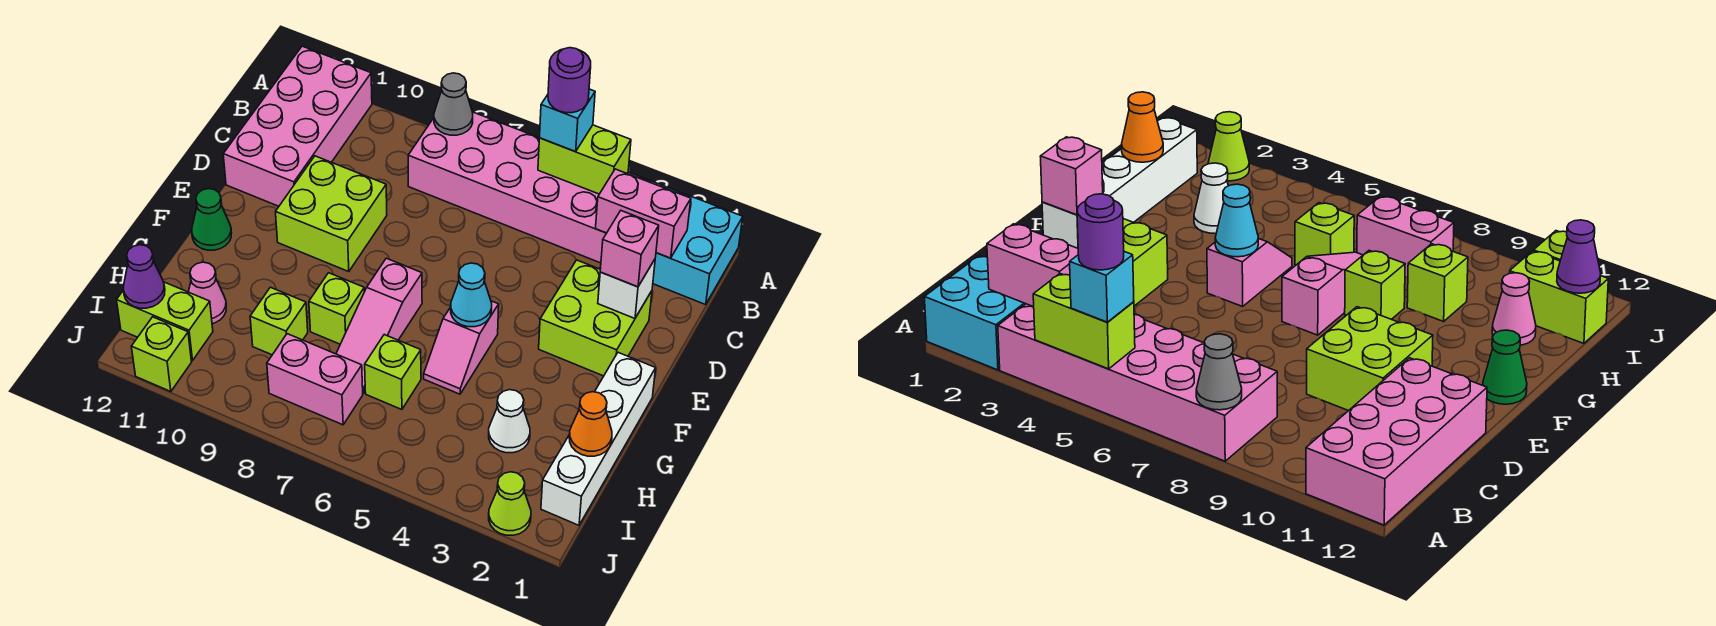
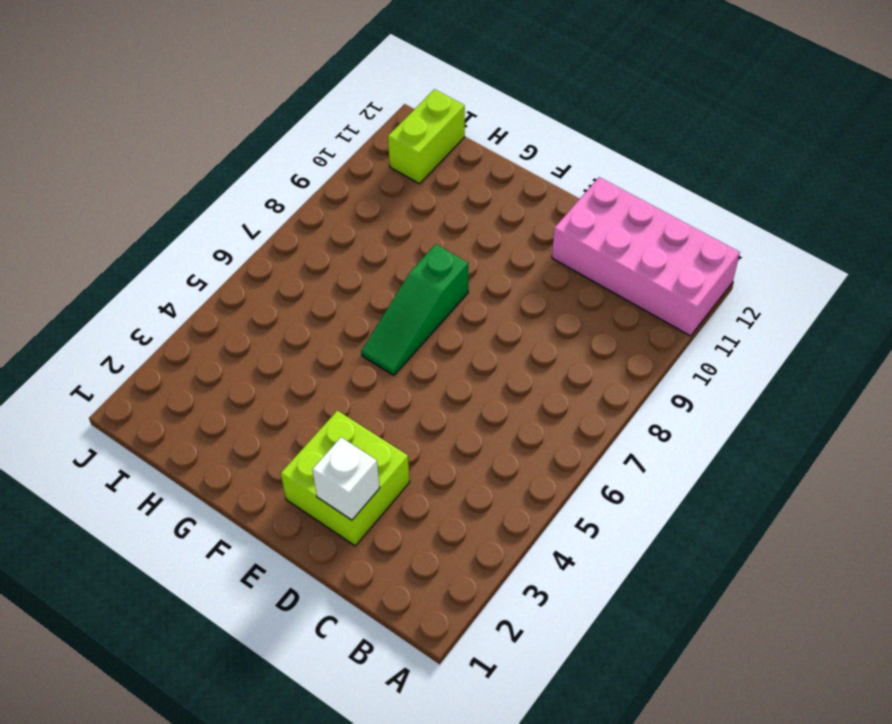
green 1x3 slope [361,244,468,375] -> pink 1x3 slope [336,258,422,393]
none -> cyan 2x2 brick [653,188,743,305]
none -> pink 2x6 brick [408,112,666,263]
none -> lime 2x2 brick [276,156,387,272]

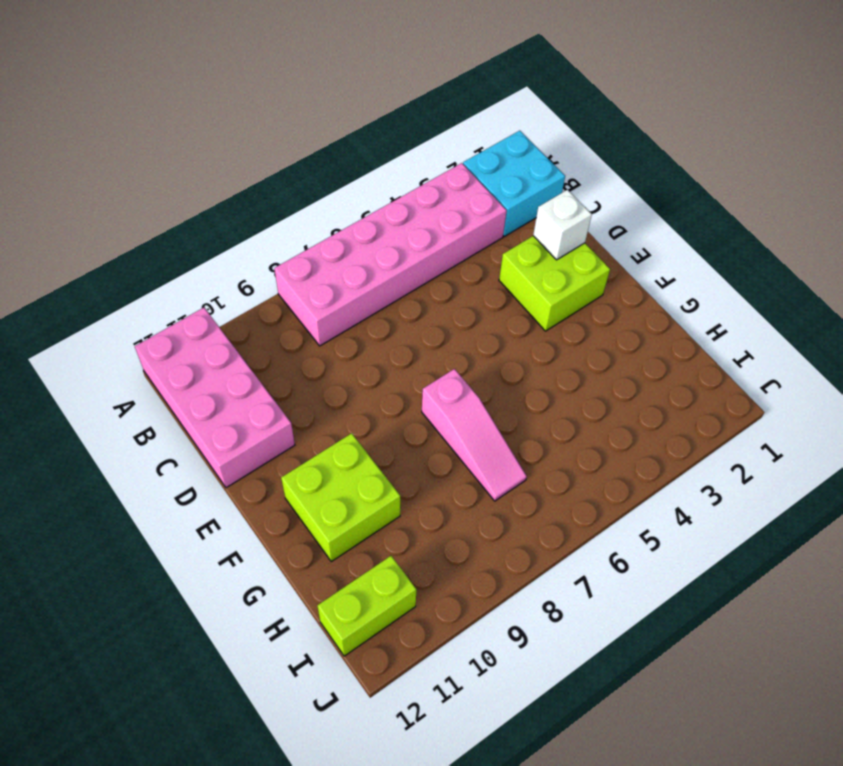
lime 2x2 brick [281,433,400,561] -> lime 2x2 brick moved to [276,156,387,272]
none -> white 1x4 brick [541,353,656,525]
none -> pink 1x2 slope [424,301,499,394]
none -> green 1x1 cone [192,189,232,250]

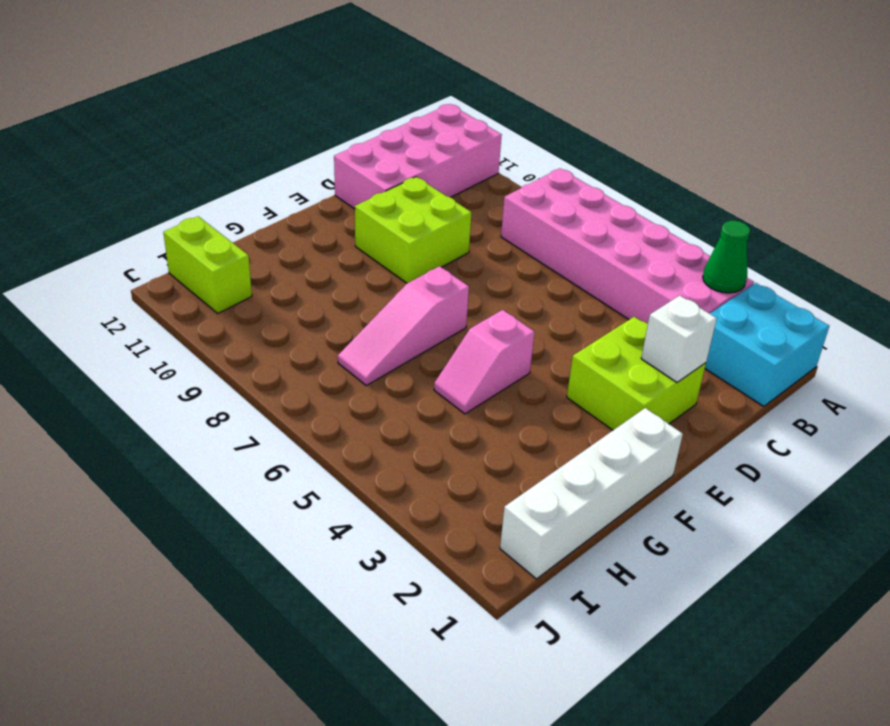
green 1x1 cone [703,221,750,293] -> green 1x1 cone moved to [192,189,232,250]
none -> lime 1x1 brick [309,273,364,344]
none -> white 1x1 cone [489,390,530,453]
none -> lime 1x1 brick [365,335,421,410]

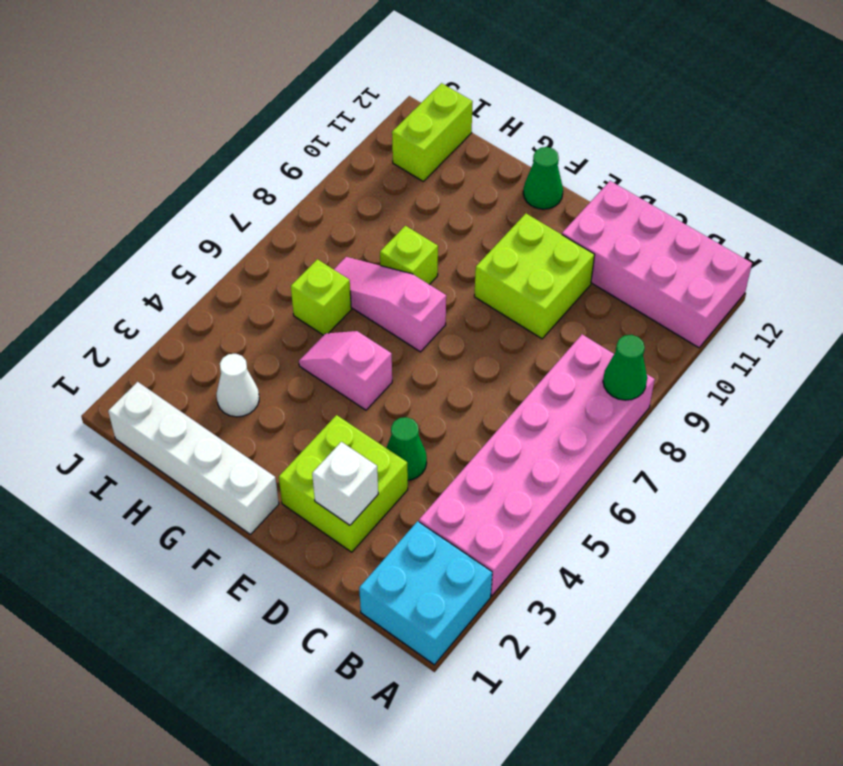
green 1x1 cone [603,335,647,400] -> grey 1x1 cone [434,73,473,135]
green 1x1 cone [386,417,427,480] -> none
none -> lime 1x1 brick [250,287,308,355]
none -> pink 1x1 cone [188,262,226,324]
none -> pink 1x2 brick [267,334,363,425]

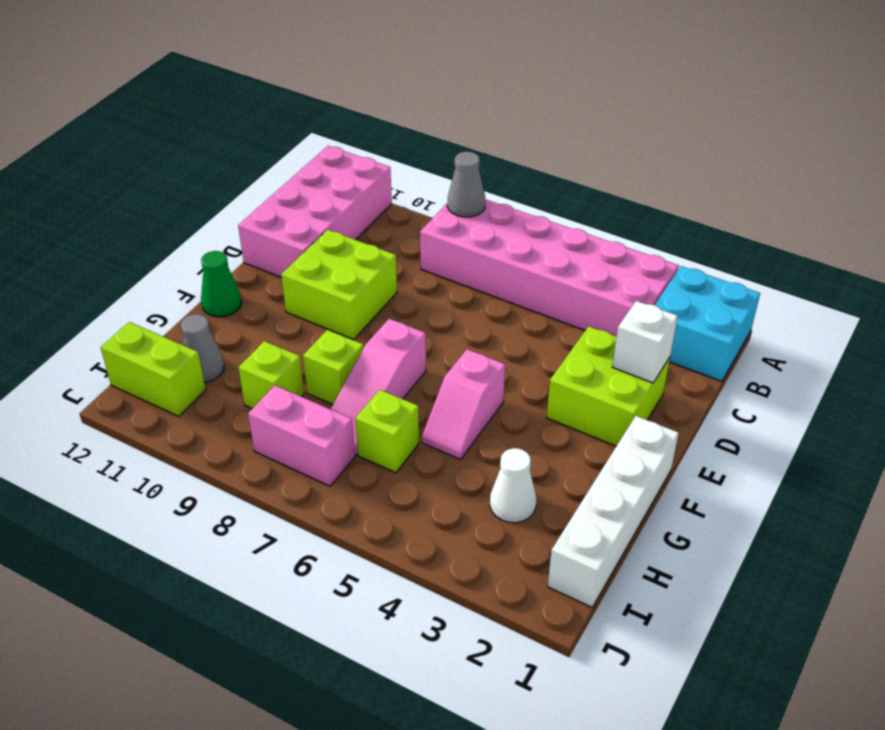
grey 1x1 cone [181,314,224,383] -> pink 1x1 cone [188,262,226,324]
none -> lime 1x1 cone [489,472,531,535]
none -> lime 1x1 brick [131,317,191,392]
none -> lime 1x2 brick [538,125,631,194]

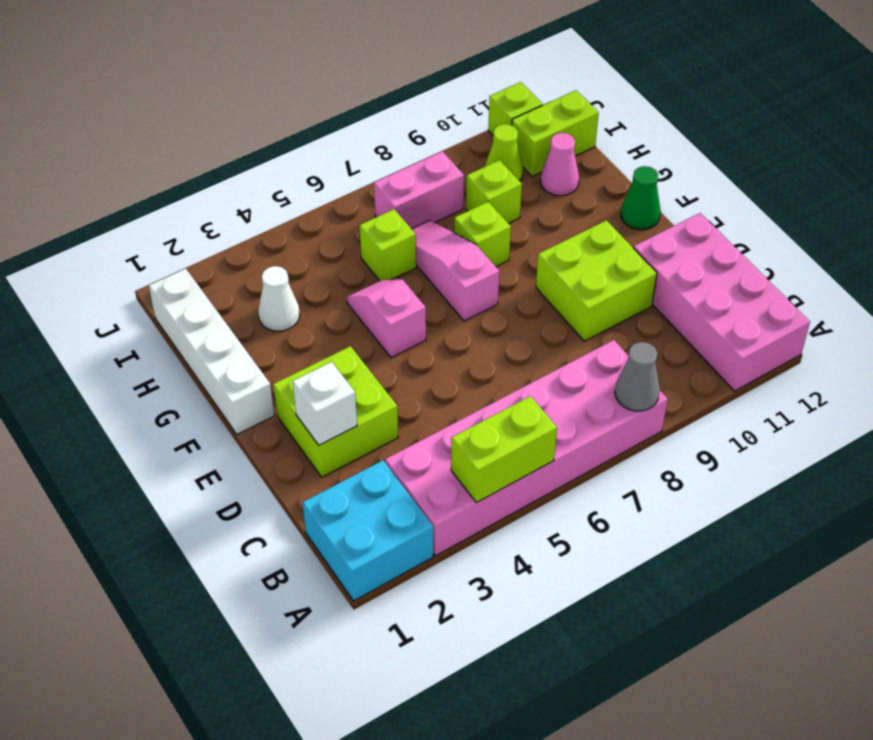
lime 1x1 cone [485,124,523,181] -> lime 1x1 cone moved to [489,472,531,535]
none -> pink 1x2 brick [596,169,691,258]
none -> cyan 1x1 cone [451,263,492,327]
none -> orange 1x1 cone [569,392,612,456]

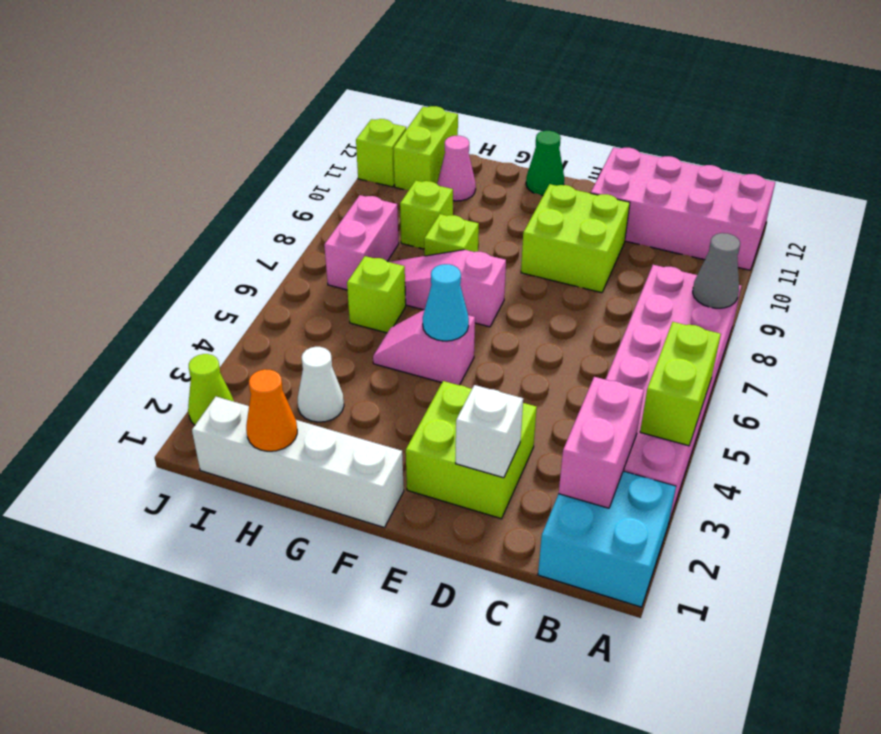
none -> purple 1x1 cone [123,245,165,308]
none -> cyan 1x1 brick [540,89,595,152]
none -> pink 1x1 brick [600,211,659,287]

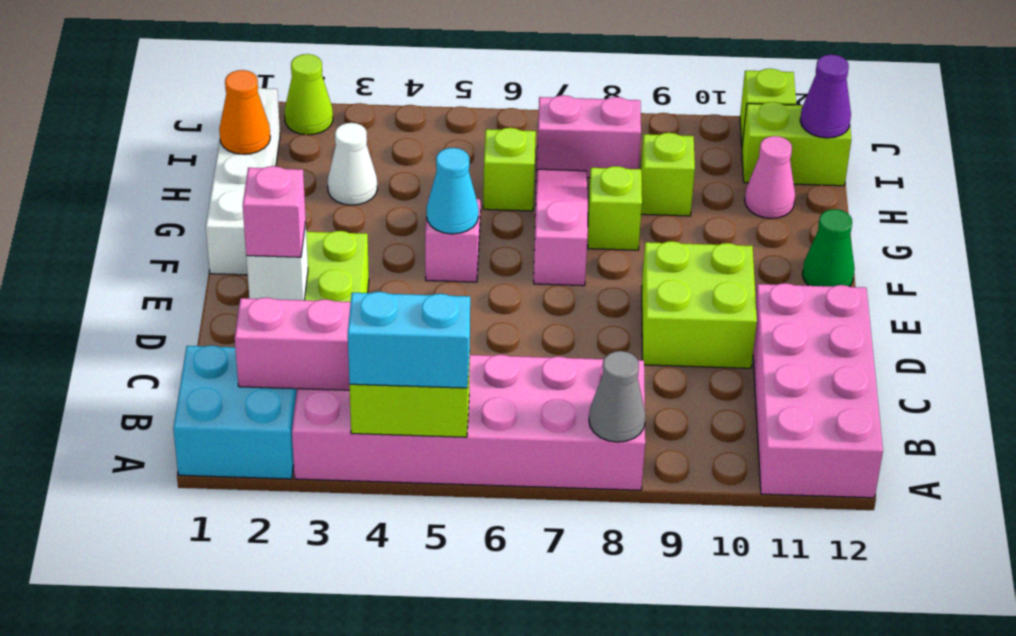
cyan 1x2 brick [348,292,470,388] -> cyan 1x1 brick [540,89,595,152]
none -> purple 1x1 round brick [548,48,591,113]

